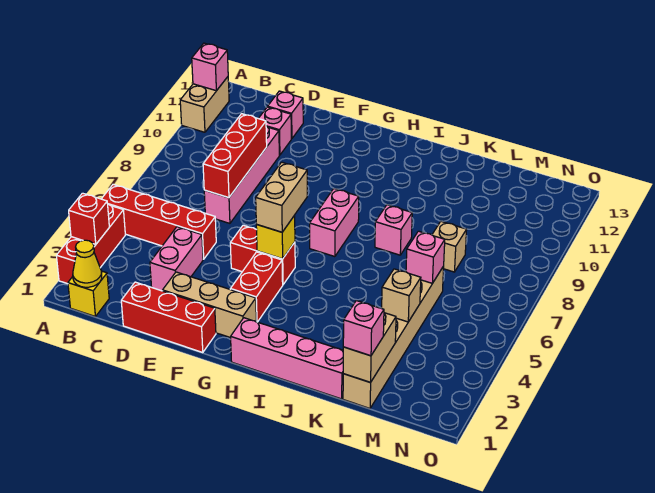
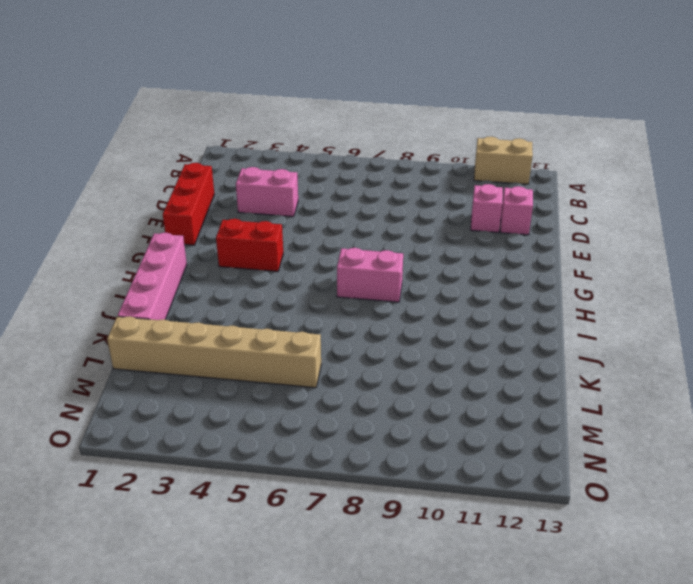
none -> red 1x3 brick [56,204,125,284]
none -> red 1x4 brick [102,184,216,259]
none -> yellow 1x1 brick [68,271,109,316]

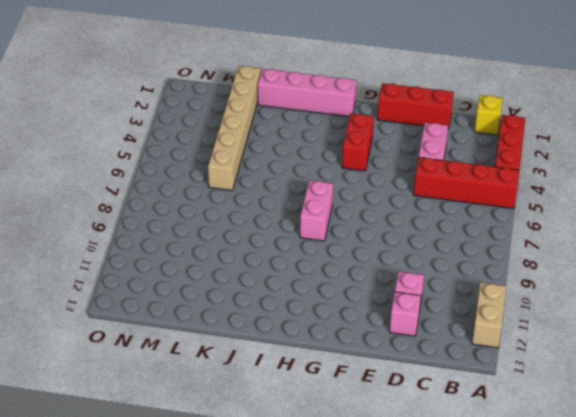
none -> pink 1x4 brick [204,126,279,223]
none -> tan 1x3 brick [163,272,256,338]
none -> red 1x2 brick [230,225,295,284]

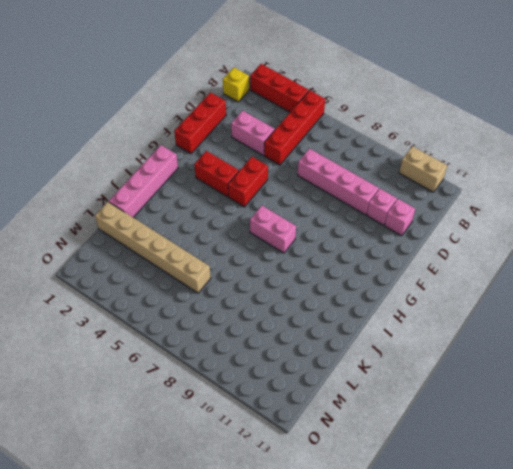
none -> tan 1x3 brick [163,272,256,338]
none -> pink 1x1 brick [375,205,412,255]
none -> tan 1x1 brick [432,221,467,272]

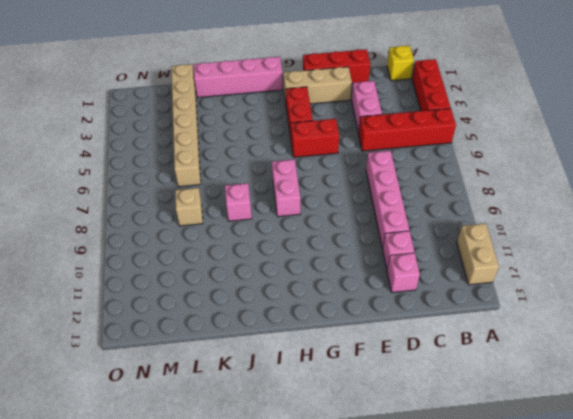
none -> red 1x1 brick [69,193,109,244]
none -> pink 1x1 brick [192,43,228,91]
none -> yellow 1x1 cone [73,240,102,287]

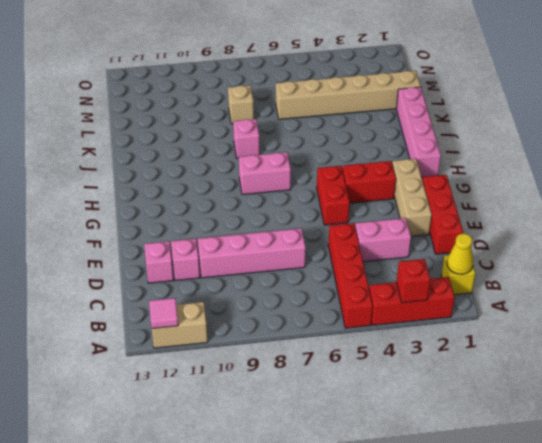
pink 1x1 tile [149,298,178,328] -> pink 1x1 brick [192,43,228,91]
none -> red 1x3 brick [203,114,267,198]
none -> yellow 1x1 brick [256,215,295,259]
none -> tan 1x2 brick [343,313,396,382]

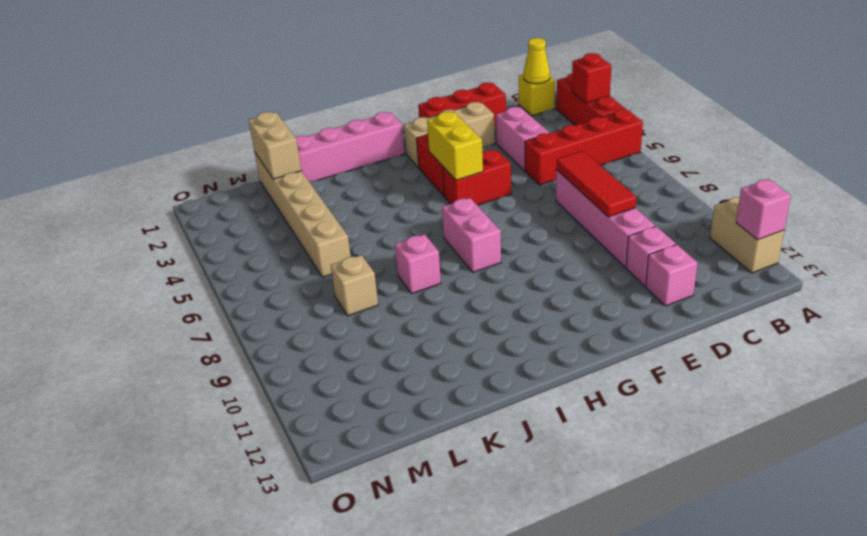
red 1x3 tile [556,151,636,217] -> red 1x3 brick [203,114,267,198]
yellow 1x2 brick [427,112,483,180] -> yellow 1x1 brick [256,215,295,259]
none -> tan 1x1 brick [382,269,421,322]
none -> pink 1x1 brick [406,231,445,283]
none -> tan 1x2 brick [256,162,307,232]

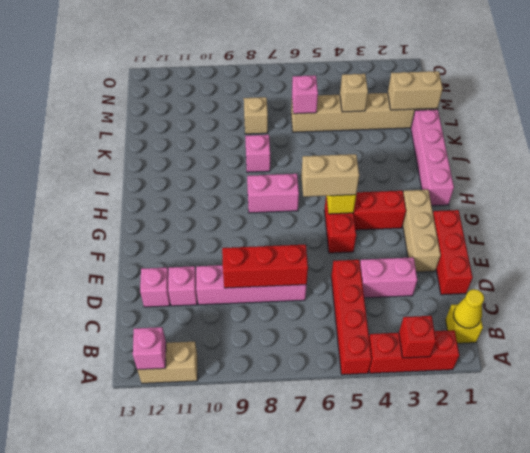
none -> pink 1x1 brick [343,301,384,356]

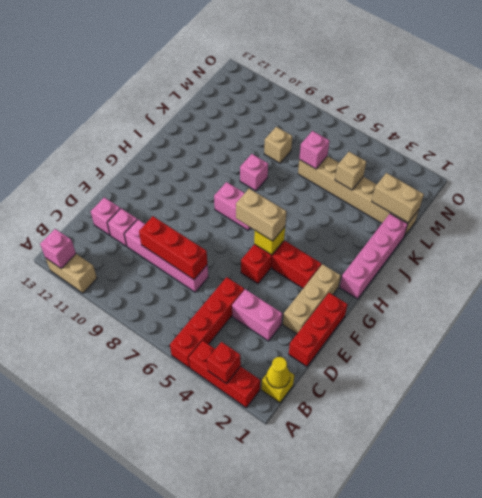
none -> pink 1x1 brick [343,301,384,356]

